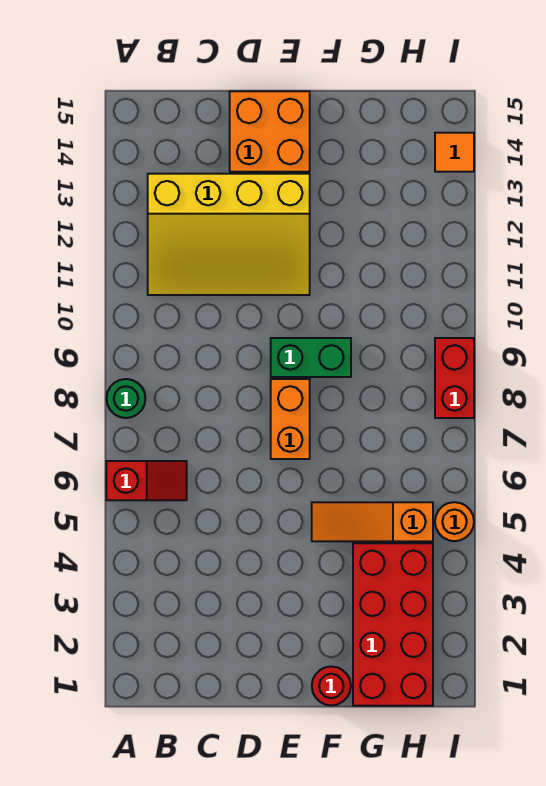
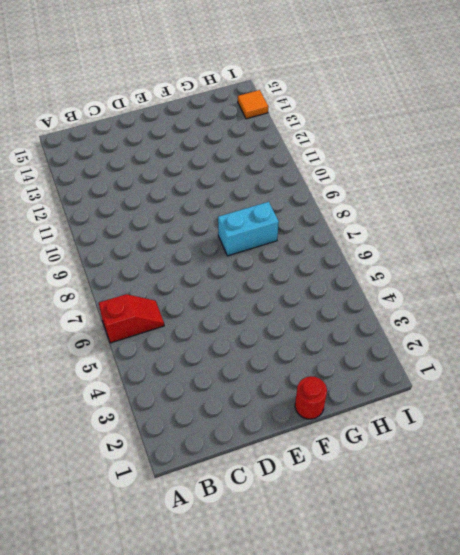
cyan 1x2 brick [218,202,279,256] -> none
none -> green 1x1 round brick [106,379,145,418]
none -> yellow 3x4 slope [148,174,310,295]
none -> orange 2x2 brick [230,91,310,172]

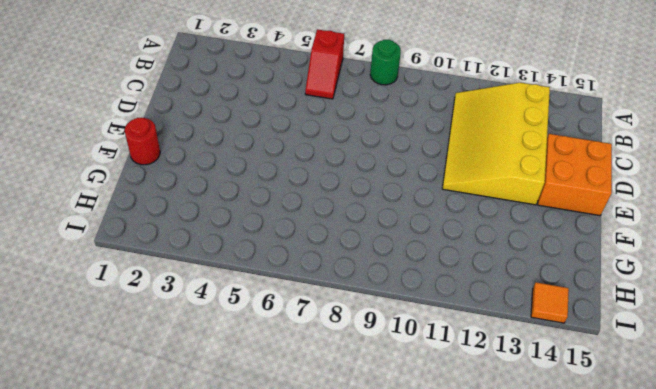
none -> orange 1x2 brick [271,379,310,459]
none -> green 1x2 brick [271,338,351,377]
none -> orange 1x3 slope [312,502,433,541]

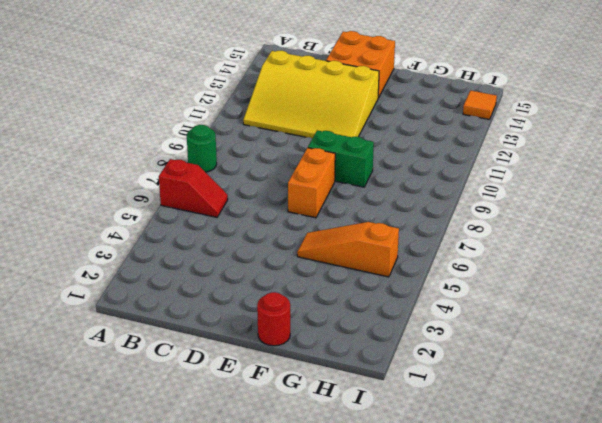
none -> red 2x4 brick [353,543,433,706]
none -> orange 1x1 round brick [435,502,474,541]
none -> red 1x2 brick [435,338,474,418]

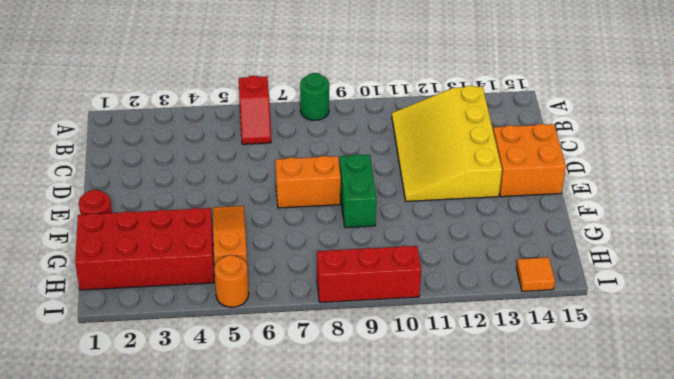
red 1x3 brick [317,246,421,303] -> red 1x2 brick [435,338,474,418]

